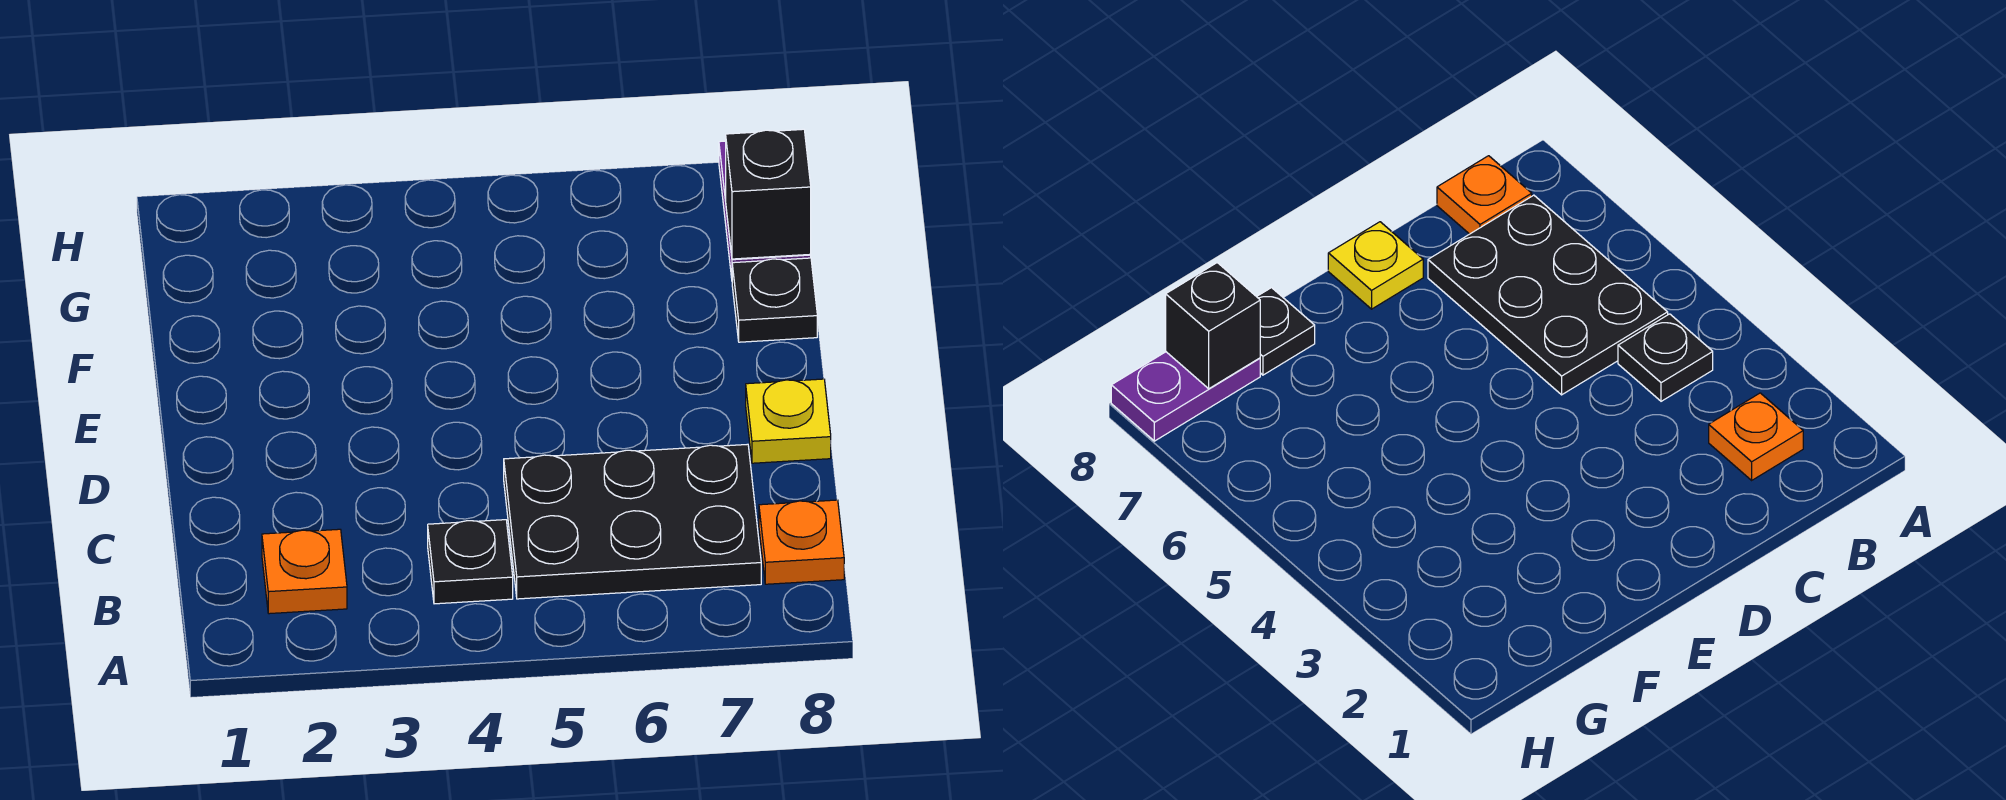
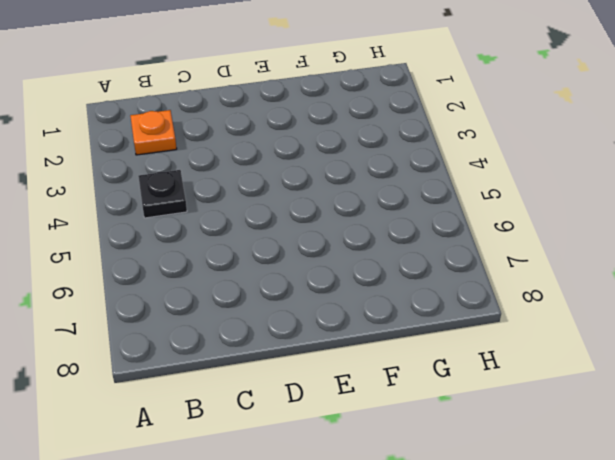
none -> black 2x3 plate [504,444,761,599]
none -> orange 1x1 plate [759,500,844,584]

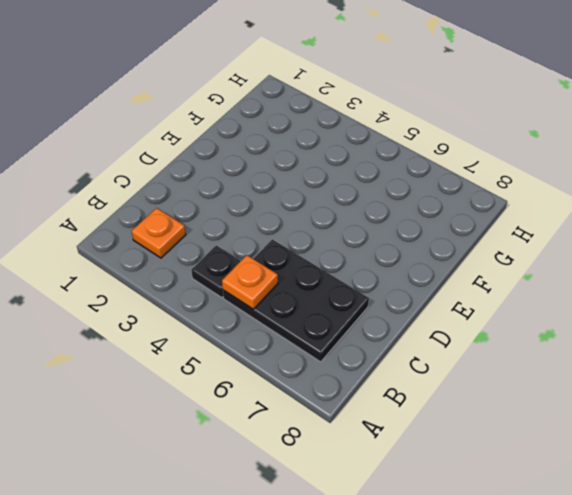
orange 1x1 plate [222,255,278,309] -> orange 1x1 plate moved to [759,500,844,584]
none -> yellow 1x1 plate [746,379,831,463]
none -> black 1x1 plate [732,258,817,342]

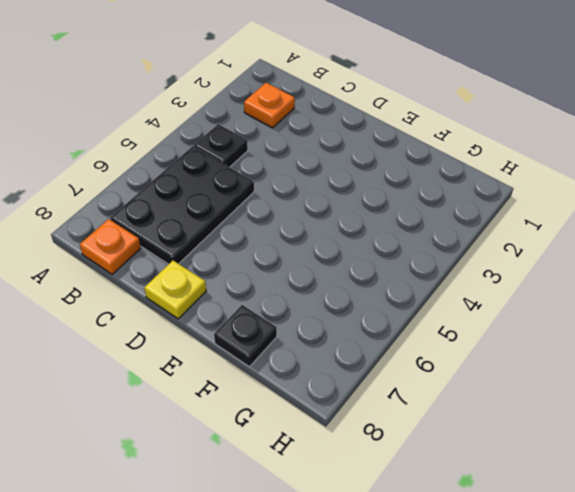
none -> purple 1x2 plate [1111,352,1260,441]
none -> black 1x1 brick [726,129,811,259]

